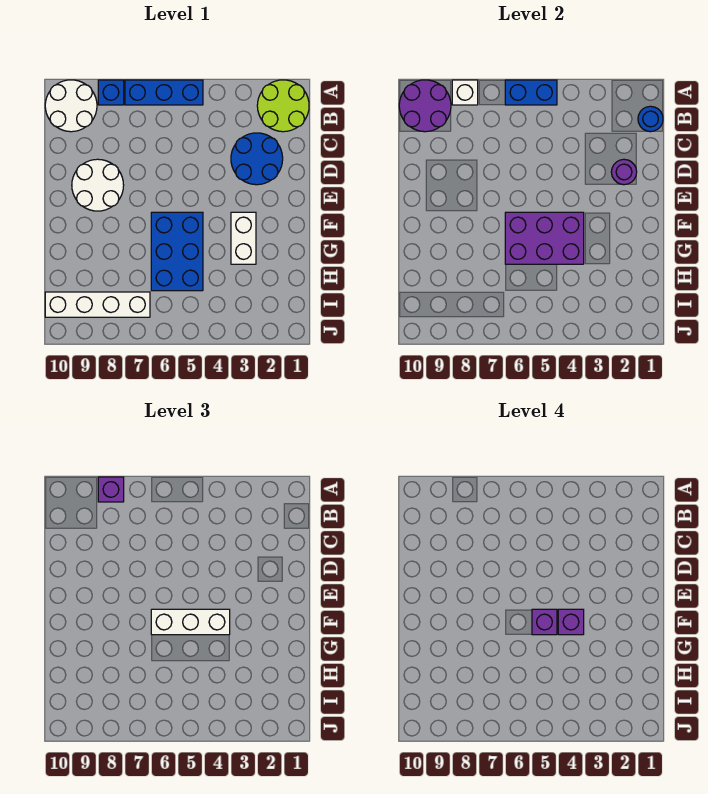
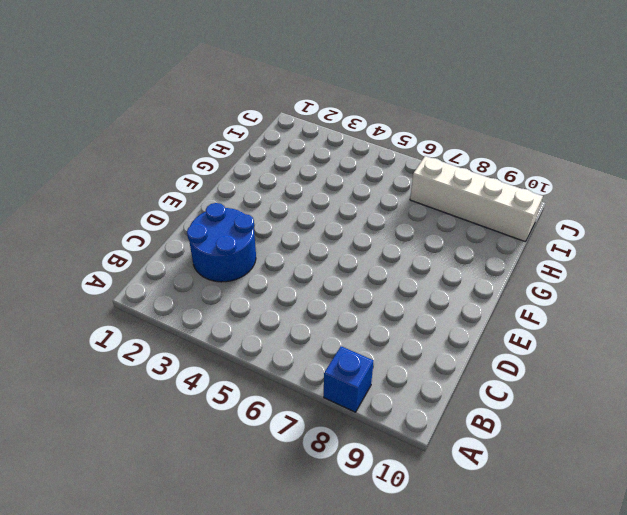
none -> lime 2x2 round brick [257,80,309,132]
none -> blue 1x3 brick [125,80,203,105]
none -> white 2x2 round brick [45,80,97,132]

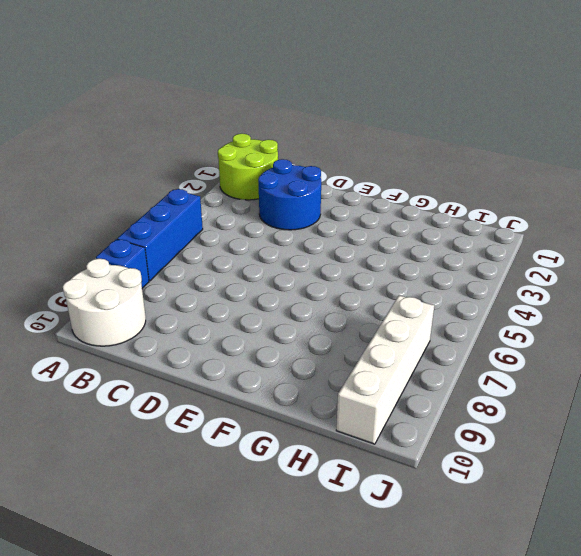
none -> white 2x2 round brick [72,159,124,211]
none -> white 1x2 brick [231,212,256,264]
none -> blue 2x3 brick [151,212,203,291]

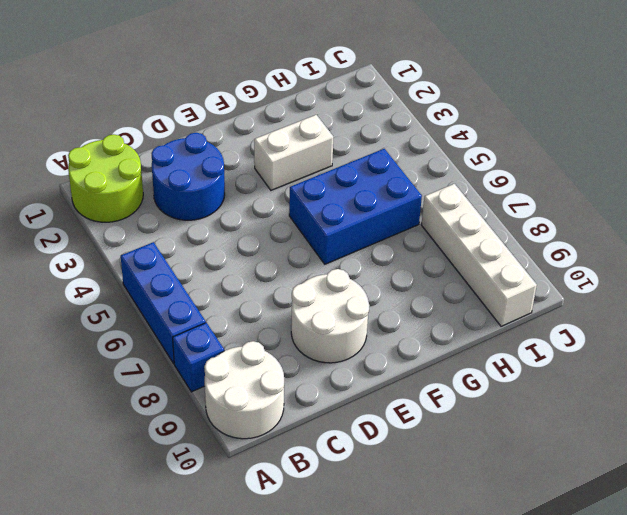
none -> blue 1x2 brick [505,80,557,105]
none -> white 1x1 brick [452,80,478,105]
none -> purple 2x2 round brick [399,80,451,132]

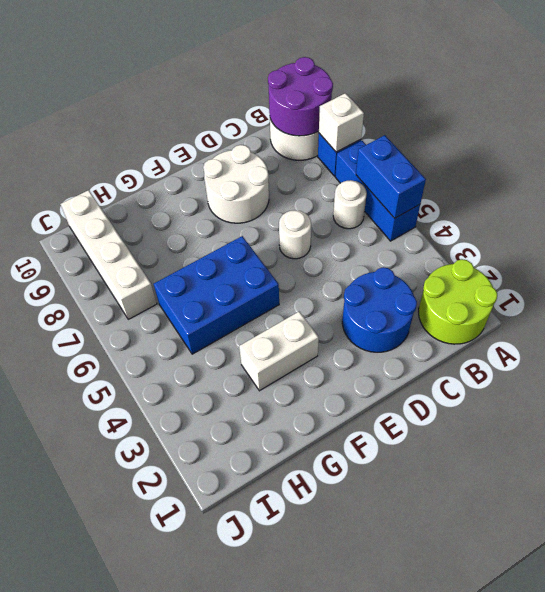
white 1x1 round brick [333,180,367,229] -> none
white 1x1 round brick [279,210,311,259] -> none
none -> blue 1x1 round brick [638,106,663,132]
none -> purple 1x1 round brick [611,159,637,185]
none -> purple 2x3 brick [505,212,584,264]

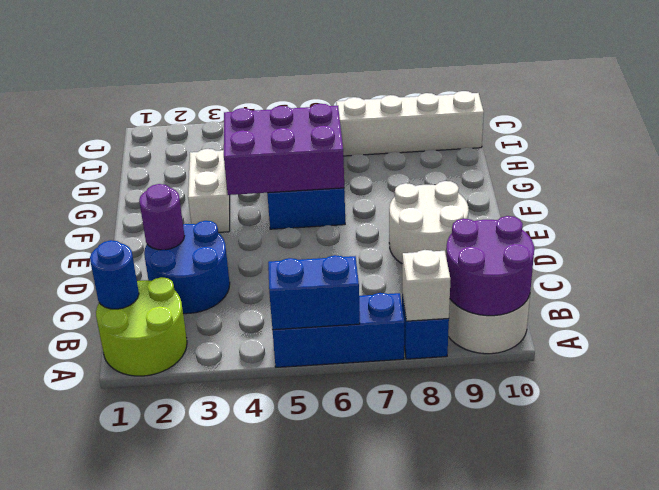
none -> purple 1x1 brick [98,477,124,502]
none -> white 1x3 brick [151,609,230,635]
none -> purple 1x1 brick [558,609,584,635]

